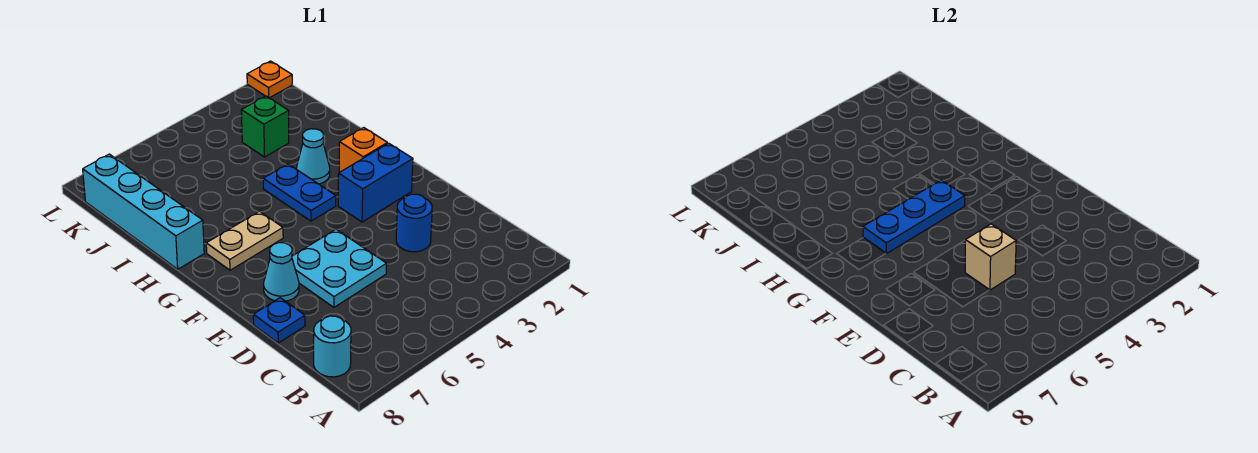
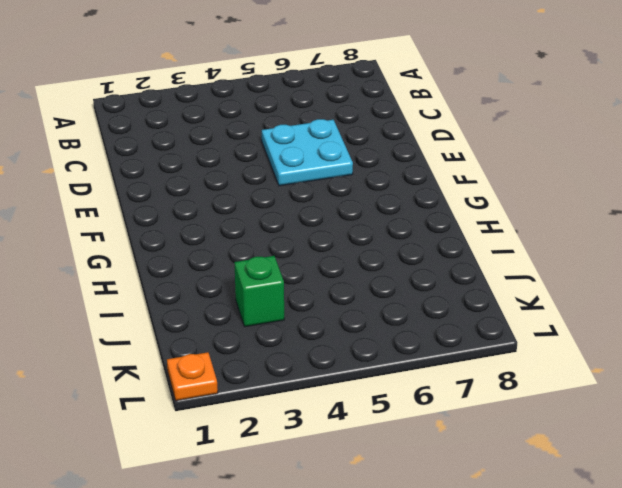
none -> cyan 1x1 round brick [314,316,351,377]
none -> blue 1x1 round brick [396,194,432,252]
none -> blue 1x1 plate [253,298,305,343]

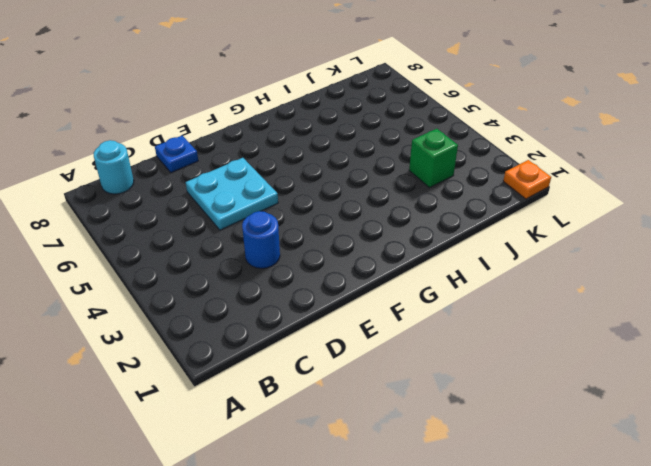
none -> cyan 1x1 cone [264,243,299,301]
none -> blue 1x2 brick [338,143,413,222]
none -> orange 1x1 brick [339,128,387,172]

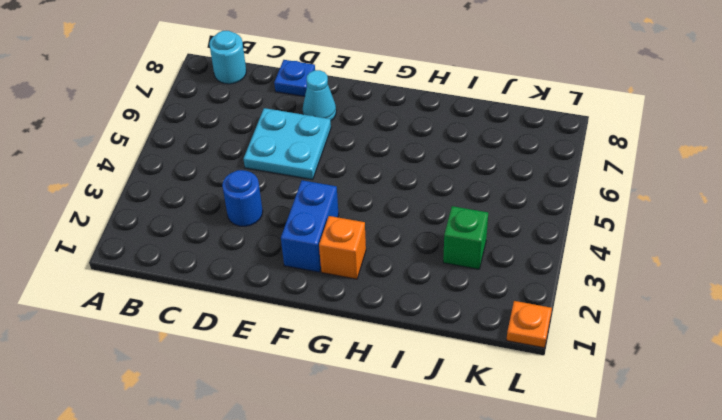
none -> blue 1x2 plate [263,164,336,221]
none -> tan 1x2 plate [206,211,283,270]
none -> cyan 1x1 cone [297,129,330,184]

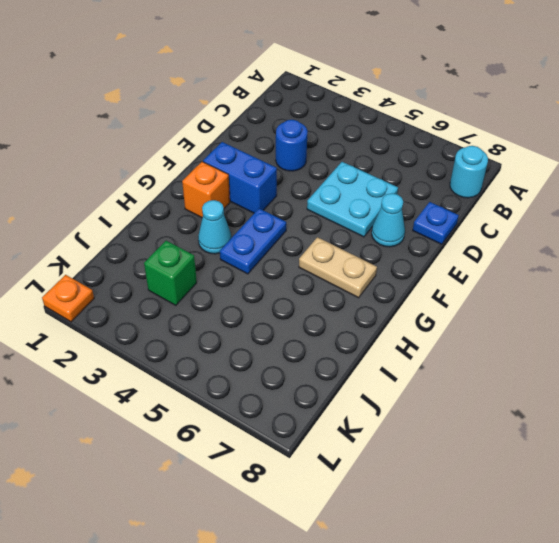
none -> cyan 1x4 brick [83,154,204,269]
none -> tan 1x1 brick [965,224,1016,290]
none -> blue 1x3 plate [863,180,965,254]

